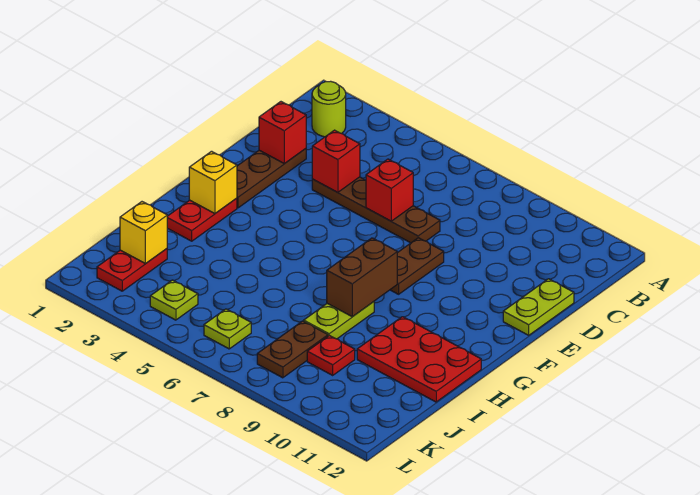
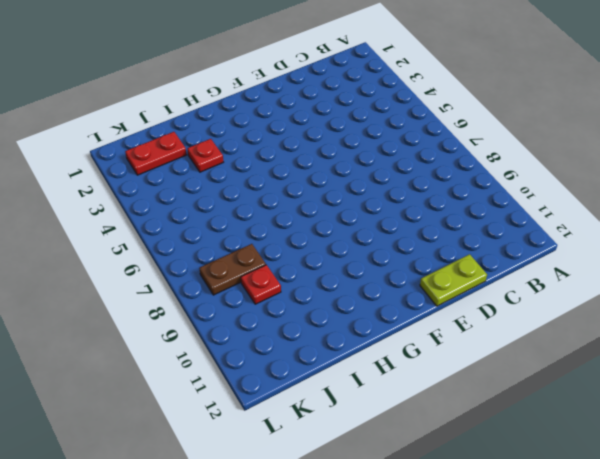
red 1x1 plate [187,139,223,172] -> none
none -> lime 1x1 round brick [312,81,346,137]
none -> brown 1x3 plate [237,149,306,208]
none -> brown 1x4 plate [312,177,440,243]

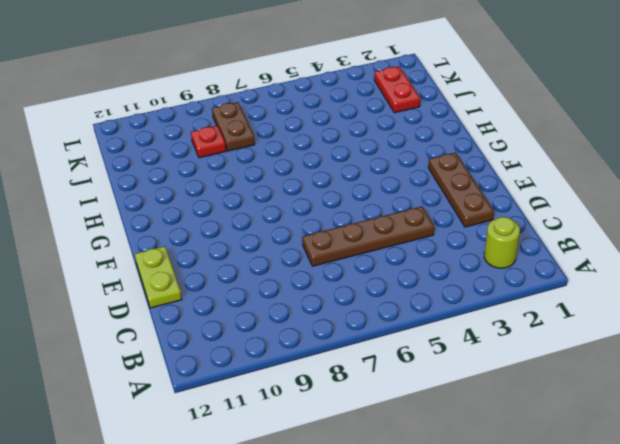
none -> brown 1x2 plate [390,238,444,294]
none -> red 1x2 plate [167,198,237,241]
none -> lime 1x2 plate [304,302,374,339]

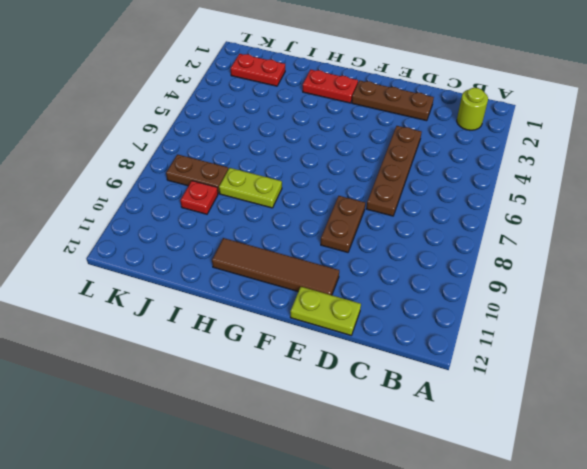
brown 1x2 plate [321,196,365,252] -> brown 1x2 plate turned to [390,238,444,294]
brown 1x4 tile [212,238,339,295] -> red 2x3 plate [357,317,481,402]
none -> lime 1x1 plate [150,280,198,320]
none -> lime 1x1 plate [204,309,251,349]
none -> red 1x1 brick [259,102,306,164]

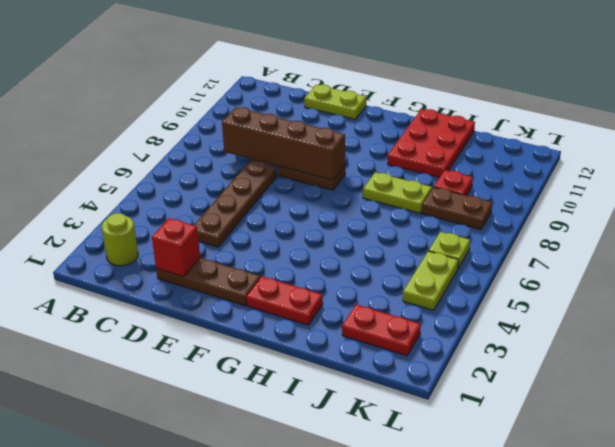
brown 1x4 brick [222,107,345,180] -> none
lime 1x2 plate [403,251,458,310] -> lime 1x1 plate [150,280,198,320]
none -> red 1x1 brick [312,130,360,193]
none -> red 1x1 brick [366,159,413,221]
none -> yellow 1x1 brick [189,151,237,214]

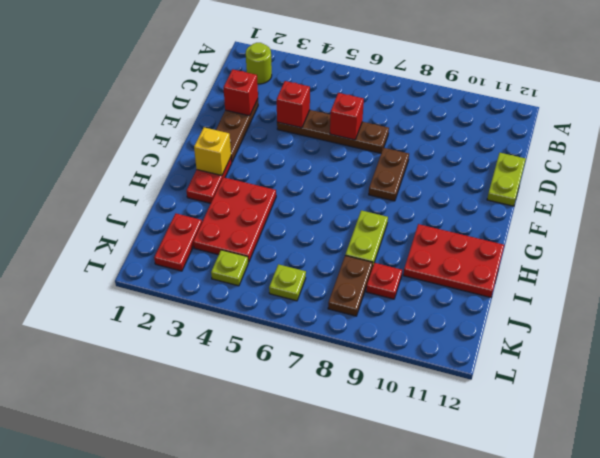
red 2x3 plate [193,177,276,262] -> none
none -> brown 1x2 brick [327,238,397,317]
none -> yellow 1x1 brick [120,202,167,264]

